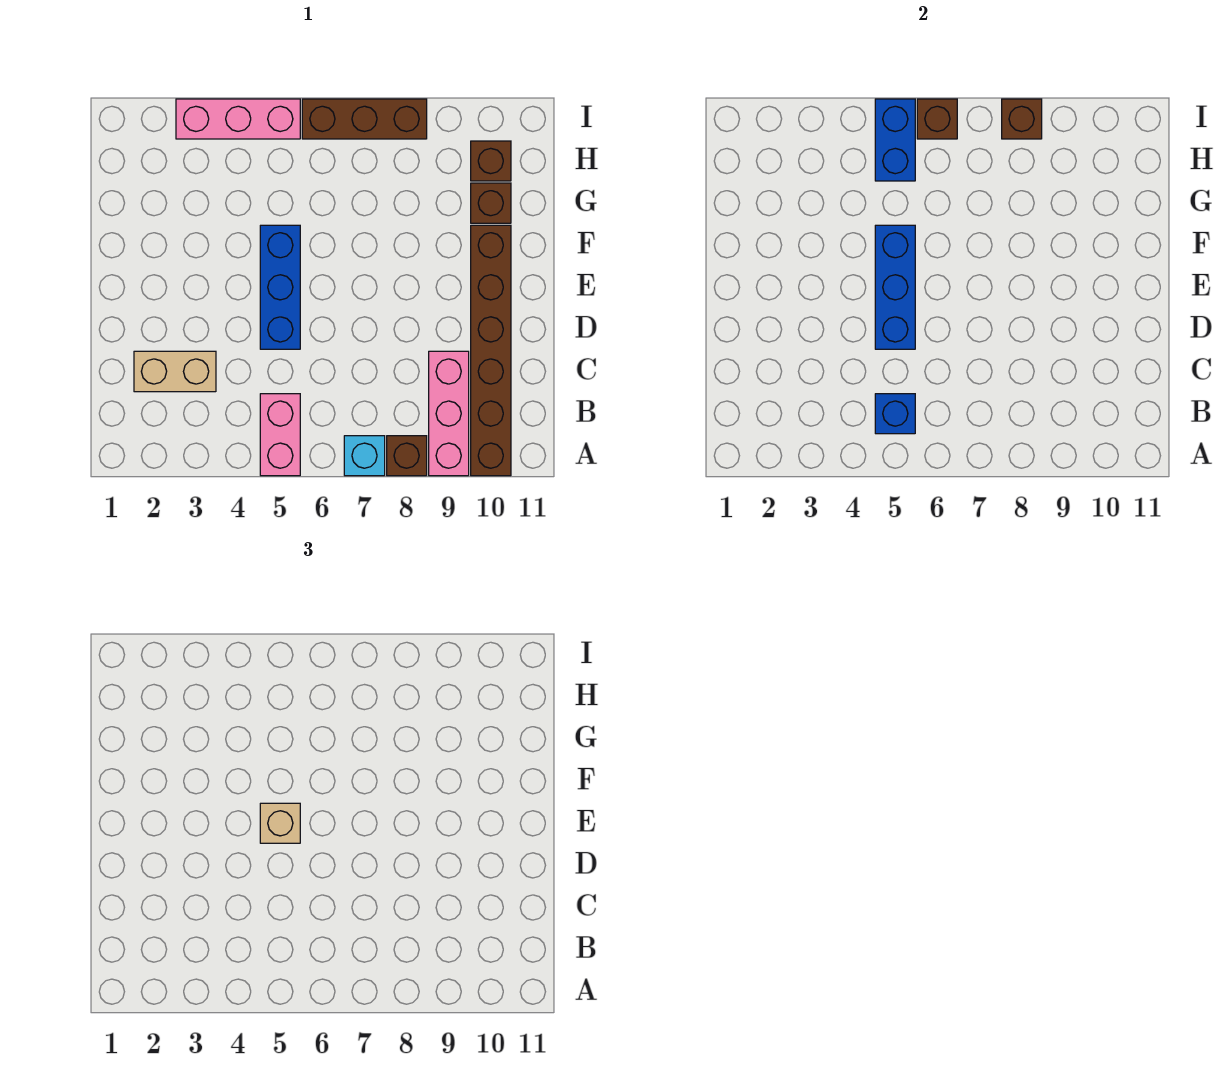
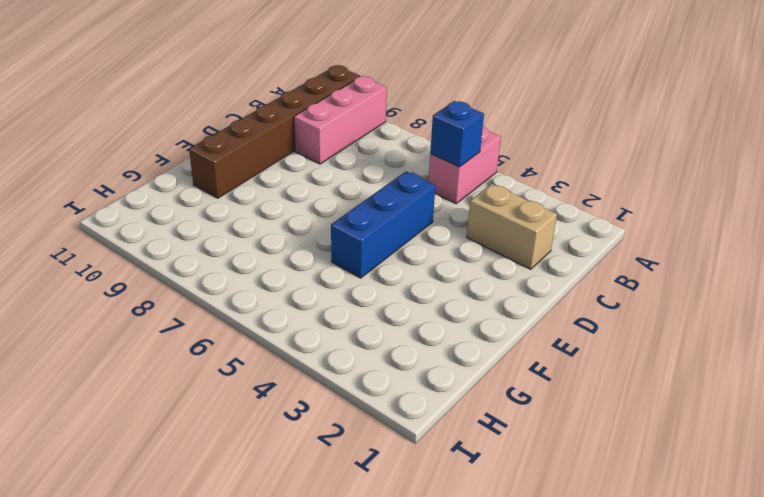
none -> cyan 1x1 brick [344,436,385,476]
none -> brown 1x1 brick [387,436,427,476]
none -> brown 1x1 brick [471,183,511,223]

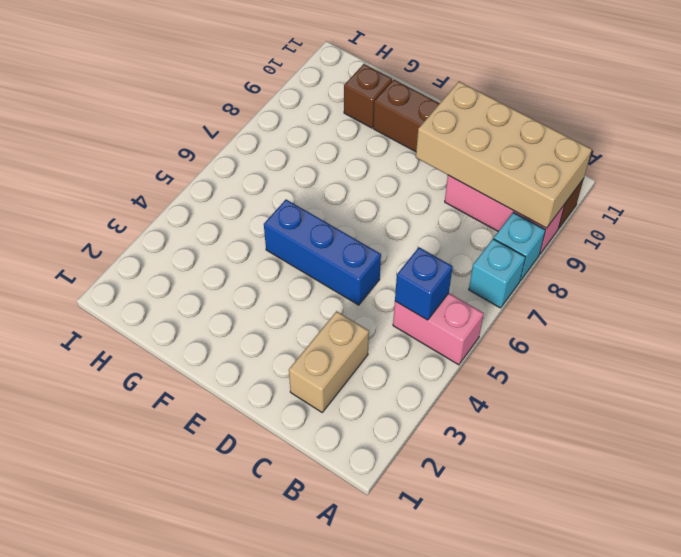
cyan 1x1 brick [494,212,545,281] -> brown 1x1 brick [387,436,427,476]
tan 2x4 brick [416,82,592,228] -> none
none -> brown 1x1 brick [471,141,511,181]
none -> pink 1x3 brick [176,99,300,139]
none -> brown 1x3 brick [302,99,427,139]

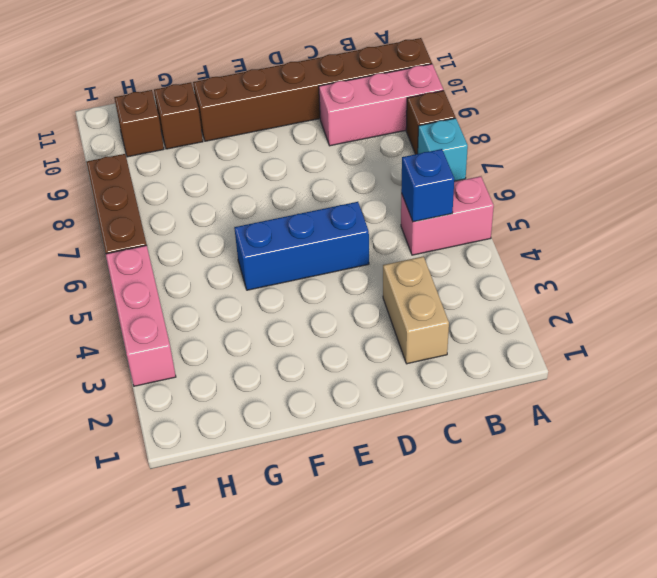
none -> blue 1x3 brick [875,225,915,349]
none -> blue 1x2 brick [875,99,915,181]
none -> brown 1x1 brick [917,99,957,139]

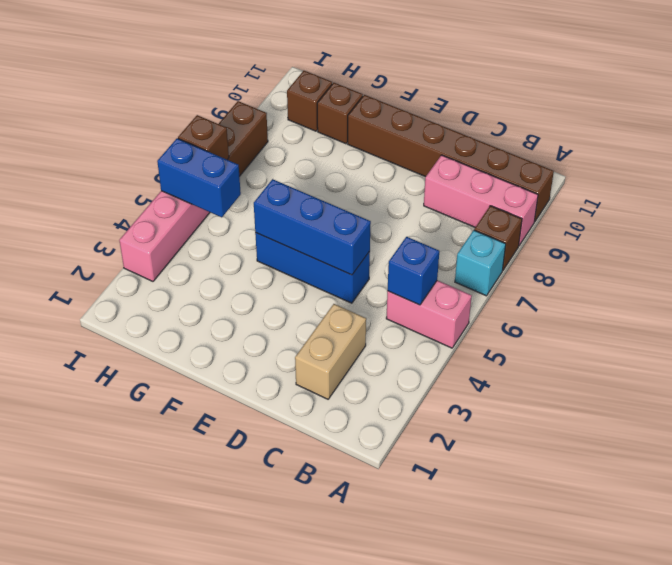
none -> brown 1x1 brick [1002,99,1042,139]
none -> tan 1x1 brick [260,803,300,843]

